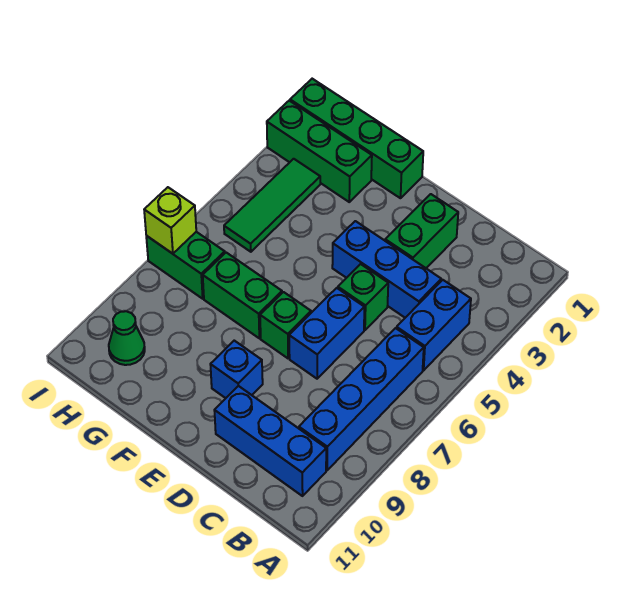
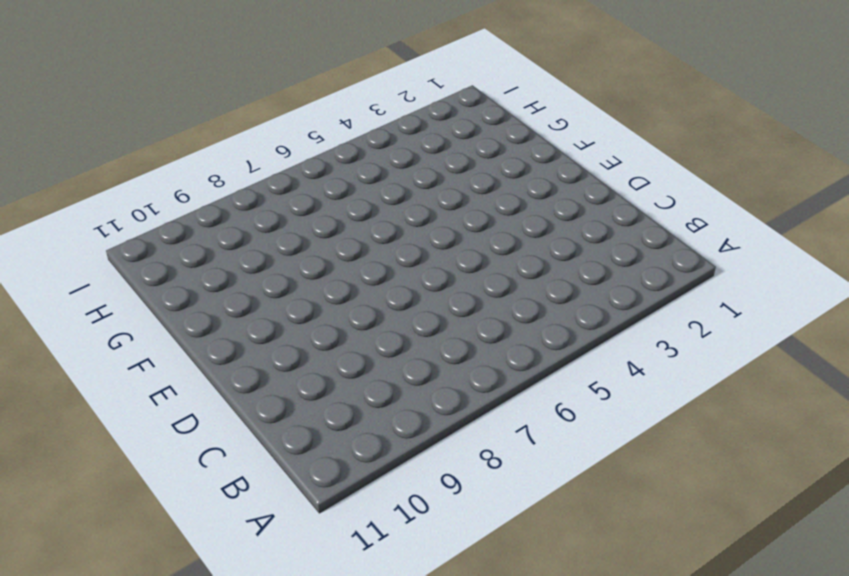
none -> blue 1x2 brick [397,280,471,370]
none -> blue 1x4 brick [299,328,424,470]
none -> blue 1x3 brick [214,386,326,496]

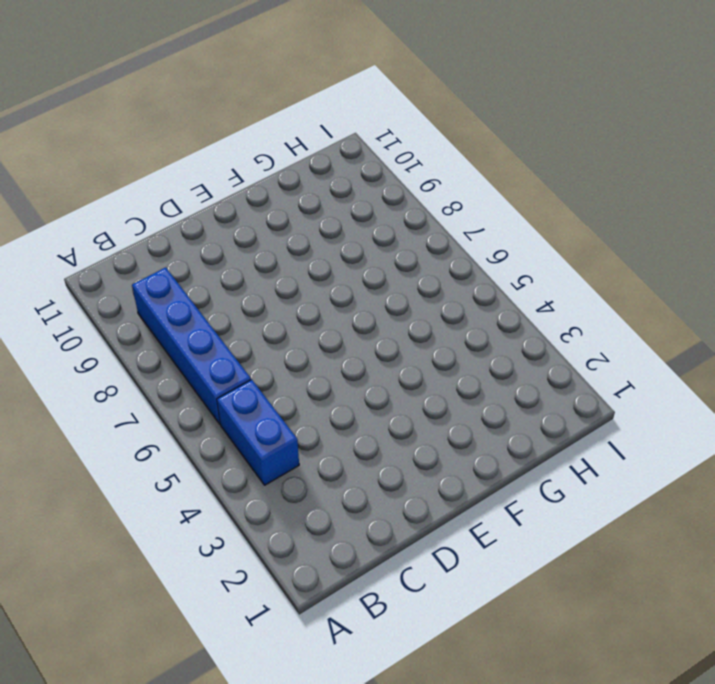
none -> blue 1x3 brick [214,386,326,496]
none -> blue 1x3 brick [332,221,441,318]
none -> green 1x2 brick [385,194,458,268]

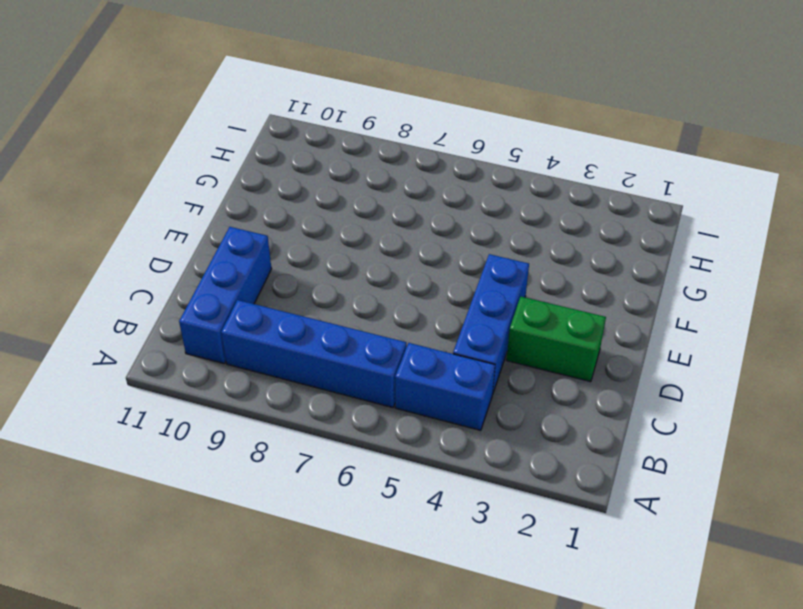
none -> green 1x1 brick [338,264,388,330]
none -> blue 1x2 brick [289,288,364,379]
none -> green 1x1 brick [260,292,311,358]

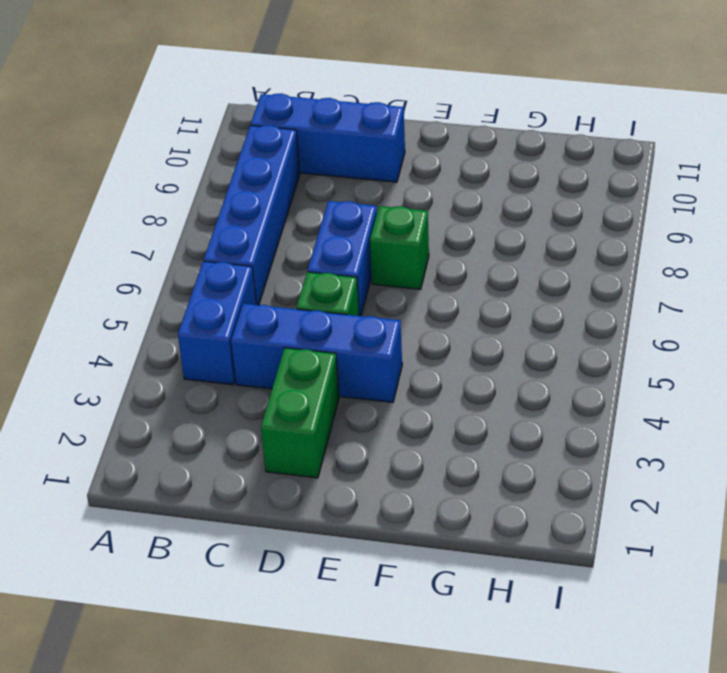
none -> blue 1x1 brick [210,341,263,398]
none -> green 1x4 brick [290,79,423,198]
none -> green 1x2 brick [203,253,282,338]

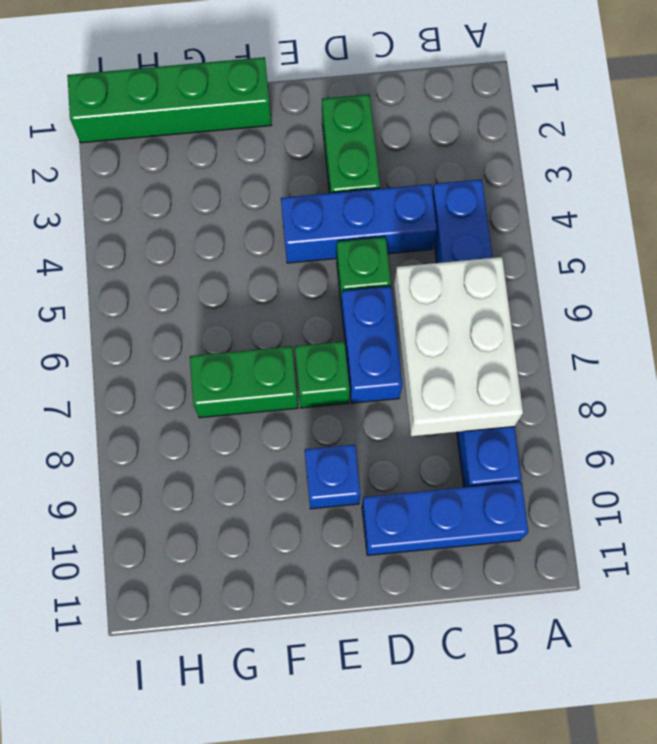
white 2x3 brick [394,257,523,436] -> none
none -> green 1x3 brick [267,101,372,202]
none -> green 1x3 tile [224,159,320,252]
none -> green 1x2 brick [146,232,225,299]

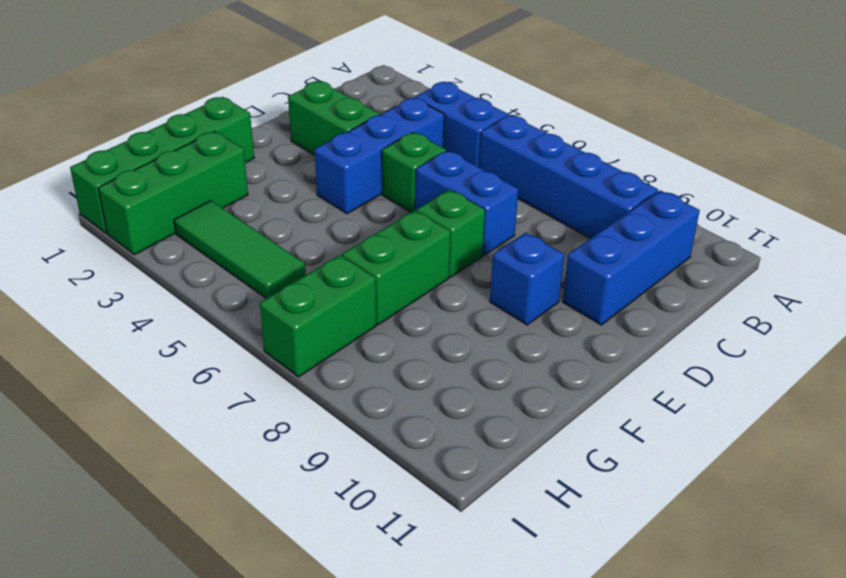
none -> green 1x1 cone [109,311,145,365]
none -> lime 1x1 brick [144,187,196,254]

